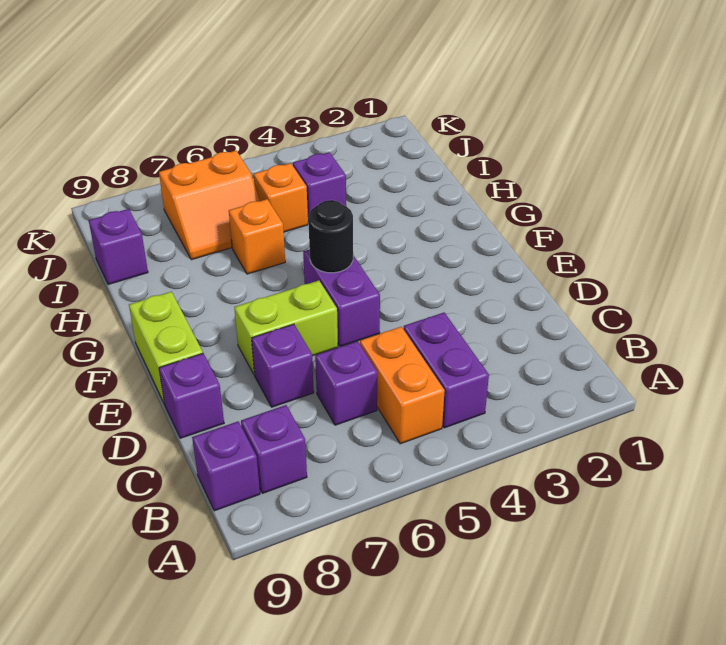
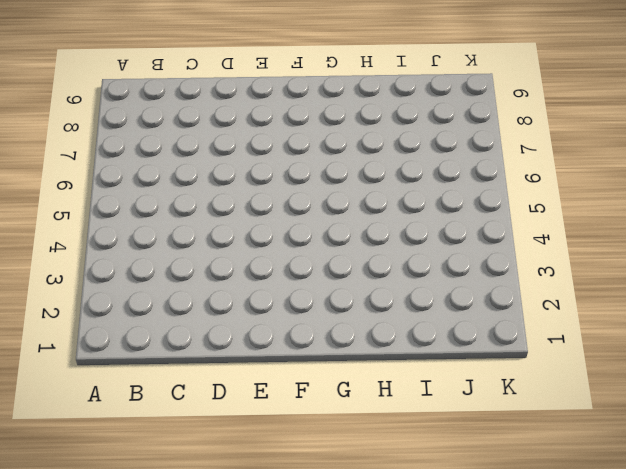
none -> purple 1x2 brick [404,313,489,428]
none -> orange 1x2 brick [360,327,445,444]
none -> purple 1x1 brick [241,405,307,493]

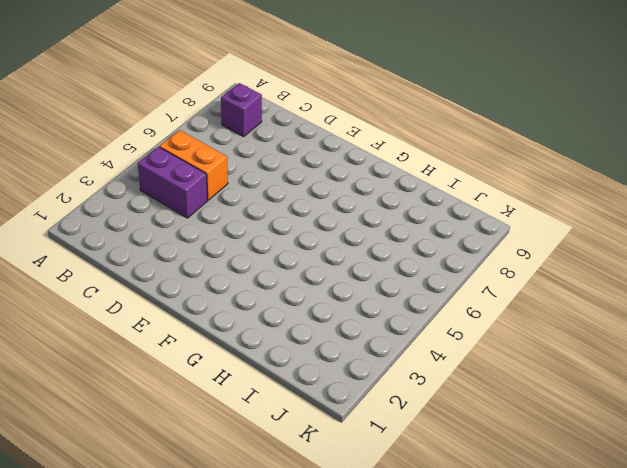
none -> purple 1x1 brick [192,421,260,511]
none -> purple 1x1 brick [315,341,377,425]
none -> purple 1x1 brick [252,324,314,407]

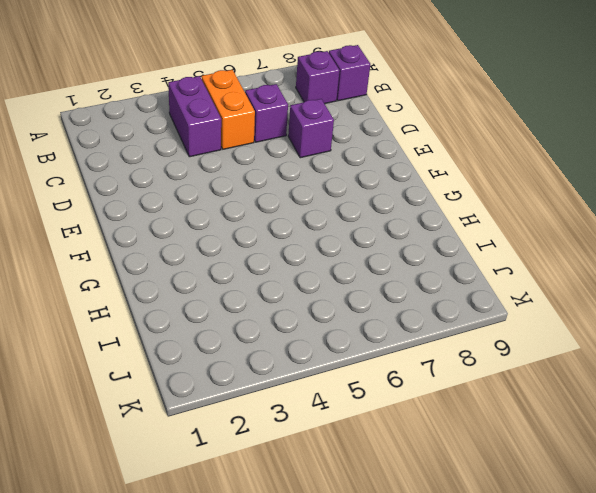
none -> purple 1x1 brick [159,354,224,438]
none -> purple 1x2 brick [303,249,380,346]
none -> lime 1x2 brick [234,280,338,375]

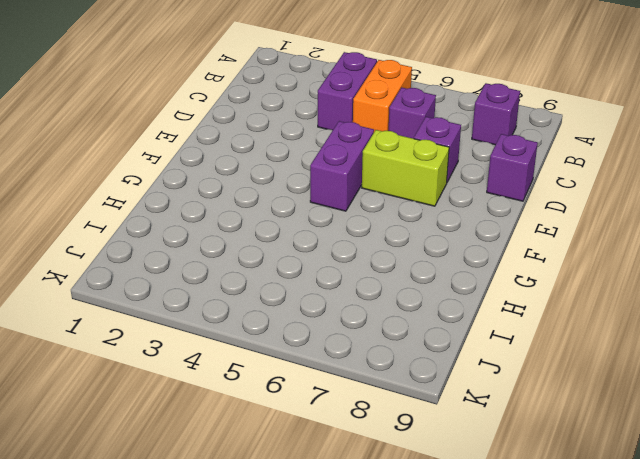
none -> purple 1x1 brick [192,421,260,511]
none -> lime 1x2 brick [129,292,203,404]
none -> orange 1x1 brick [229,199,285,274]

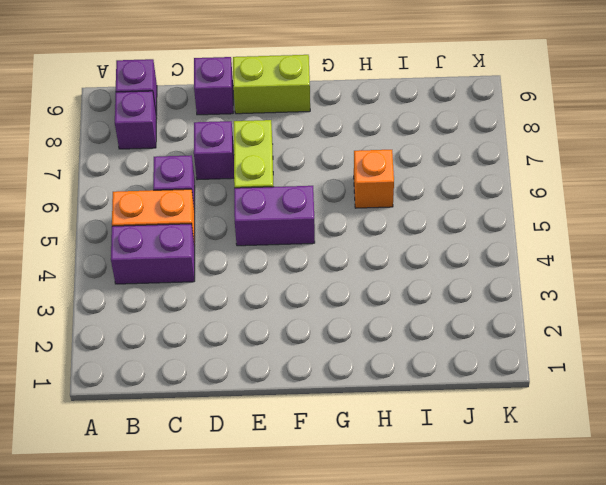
none -> purple 1x1 brick [293,152,346,217]
none -> orange 1x1 brick [254,163,308,232]
none -> orange 2x2 slope [159,151,260,260]

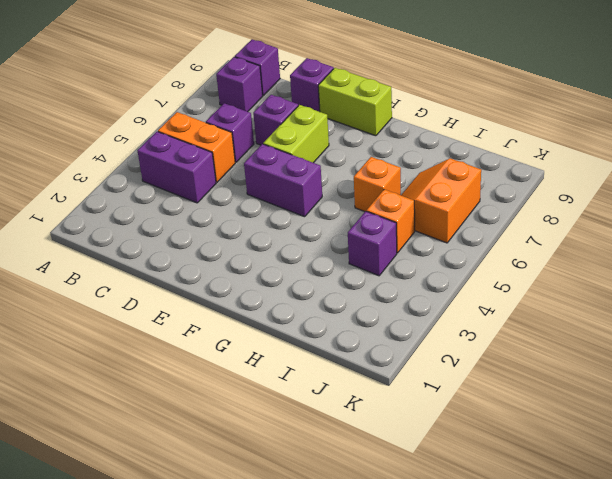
none -> purple 1x1 brick [89,209,148,285]
none -> black 1x1 round brick [308,200,353,273]

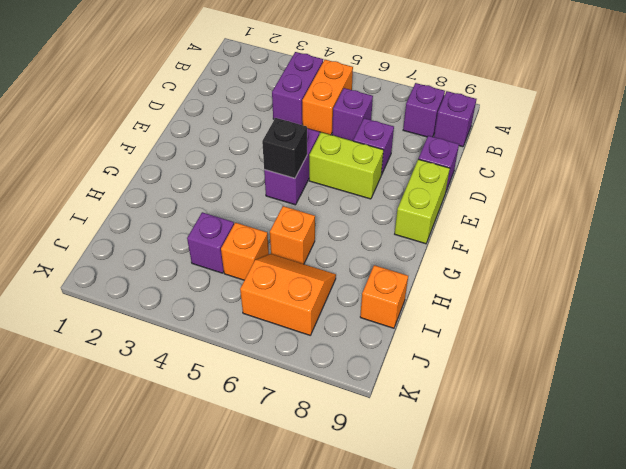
black 1x1 brick [262,118,307,178] -> black 1x1 round brick [308,200,353,273]
orange 1x1 brick [360,265,408,328] -> purple 1x1 brick [89,209,148,285]

